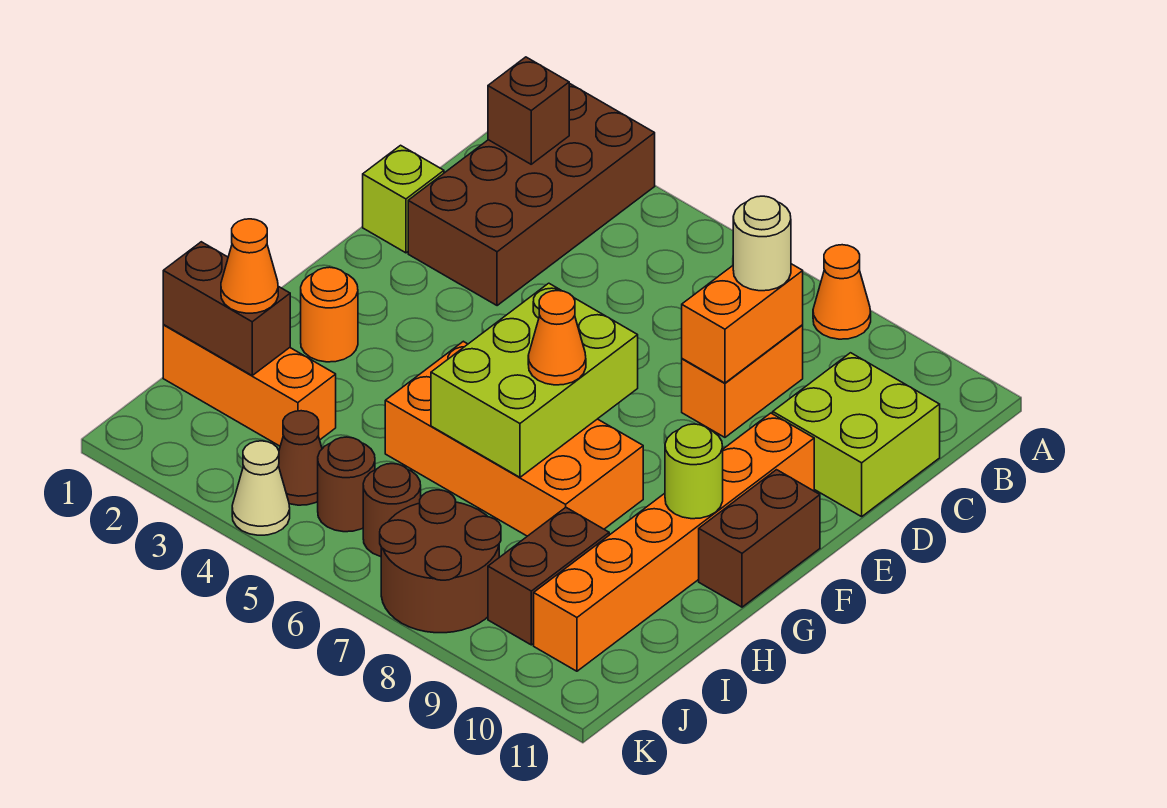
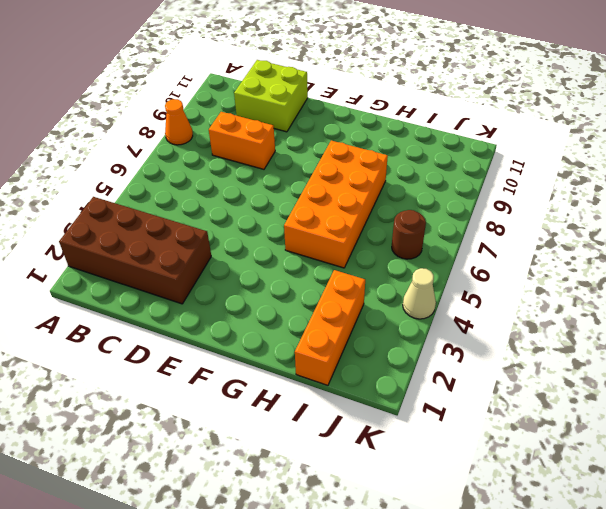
none -> lime 1x1 brick [363,145,444,253]
none -> orange 1x6 brick [534,413,814,671]
none -> brown 1x2 brick [699,470,820,607]

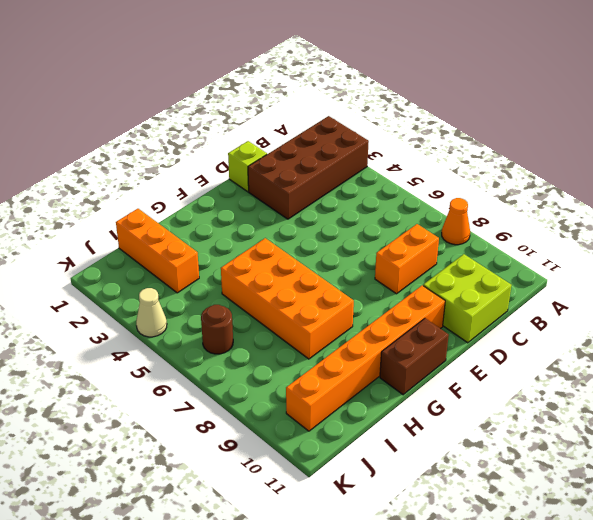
none -> orange 1x1 round brick [301,267,358,362]
none -> brown 1x2 brick [488,507,609,645]
none -> brown 1x1 cone [279,411,322,505]

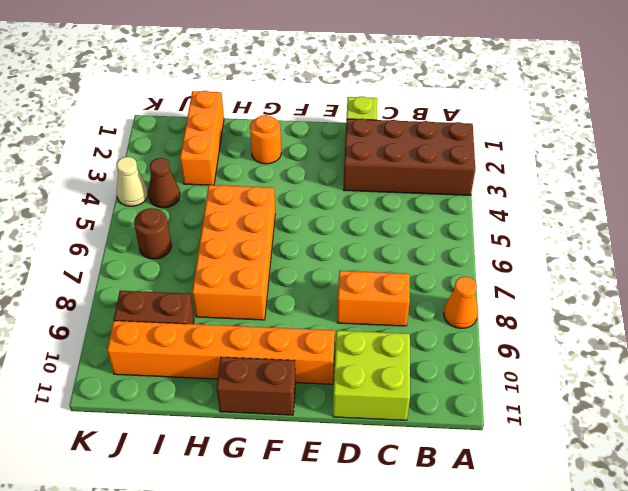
none -> brown 1x1 round brick [318,437,375,532]
none -> brown 2x2 round brick [380,490,501,633]
none -> brown 1x1 brick [488,57,569,164]

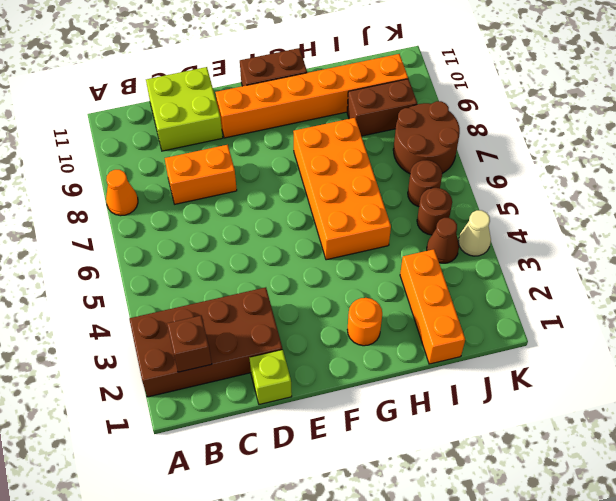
none -> orange 1x2 brick [682,264,803,383]
none -> lime 2x3 brick [431,283,638,477]
none -> lime 1x1 round brick [665,424,723,519]

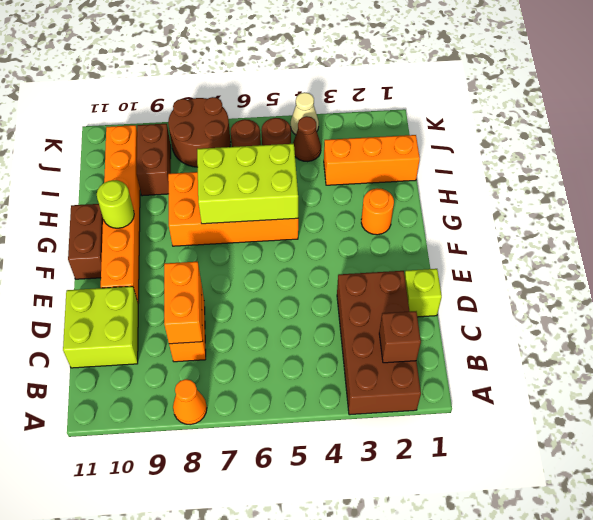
lime 2x3 brick [197,144,298,224] -> lime 2x3 brick turned to [431,283,638,477]
none -> brown 1x2 brick [163,242,290,375]
none -> tan 1x1 round brick [733,196,791,291]
none -> orange 1x1 cone [528,291,586,385]

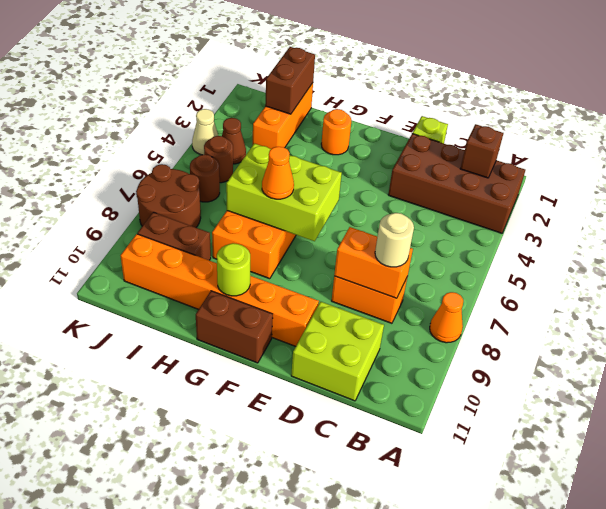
none -> orange 1x1 cone [221,219,278,313]

